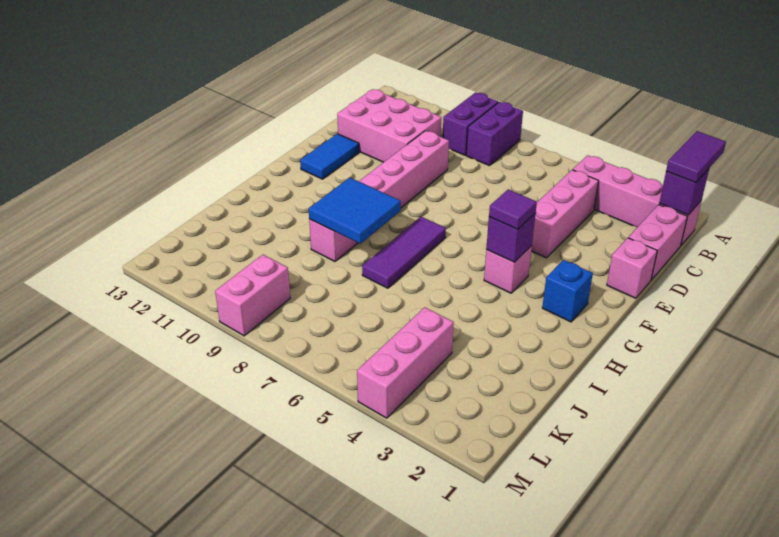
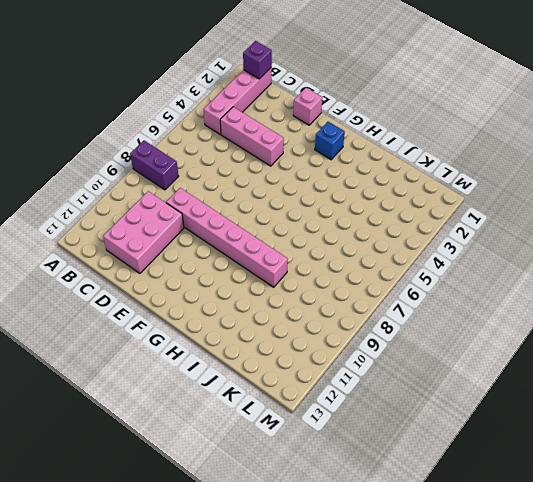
none -> purple 1x2 brick [443,93,498,155]
none -> pink 1x2 brick [628,205,687,280]
none -> blue 1x2 tile [300,134,359,179]

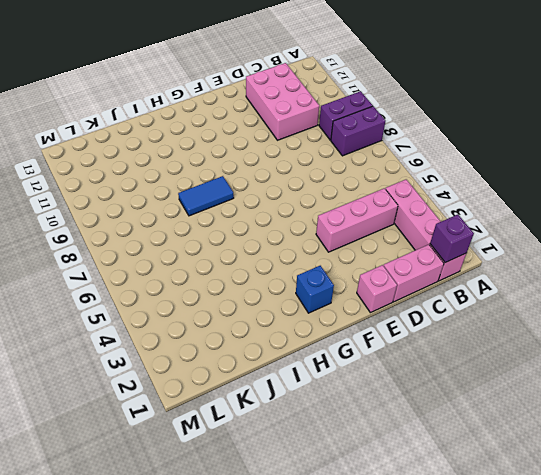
blue 1x2 tile [178,176,234,216] -> blue 1x2 tile moved to [300,134,359,179]
none -> pink 1x6 brick [309,131,449,261]
none -> pink 1x1 brick [484,246,532,293]
none -> purple 1x3 tile [362,217,446,288]

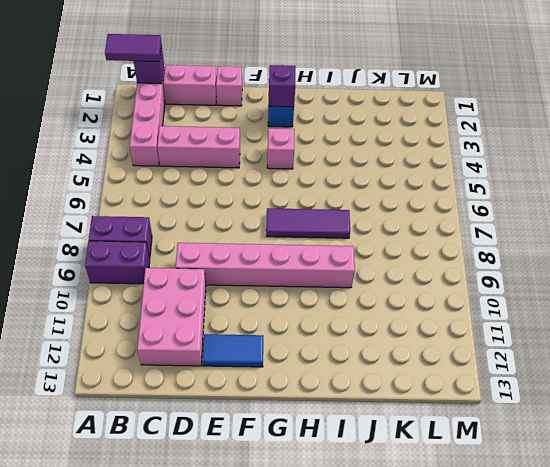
purple 1x1 brick [269,65,295,107] -> purple 1x1 brick moved to [486,213,536,262]
none -> pink 1x3 brick [357,307,454,418]
none -> pink 1x2 brick [215,255,290,336]
none -> blue 2x2 tile [309,178,401,244]

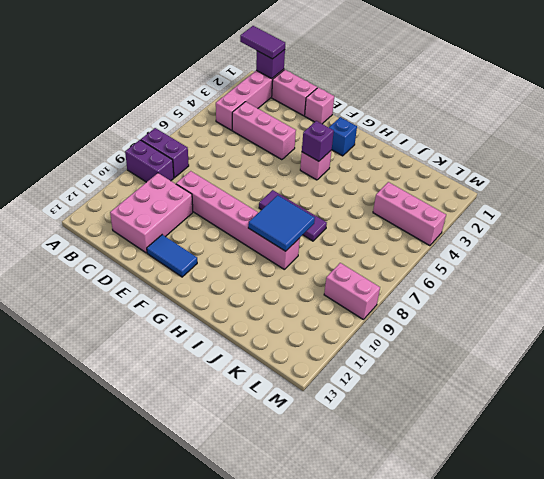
none -> purple 1x1 tile [489,189,537,229]

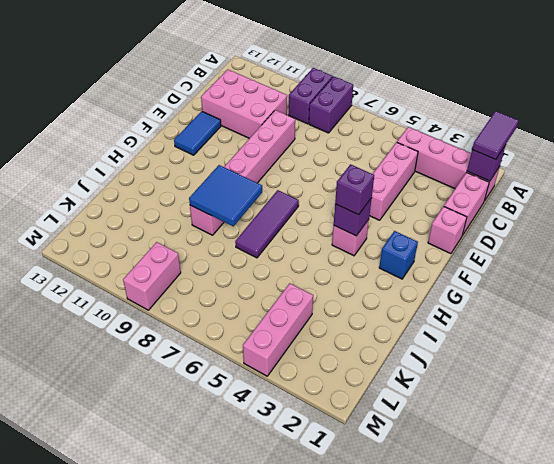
purple 1x1 brick [335,164,374,215] -> purple 1x1 tile [489,189,537,229]

